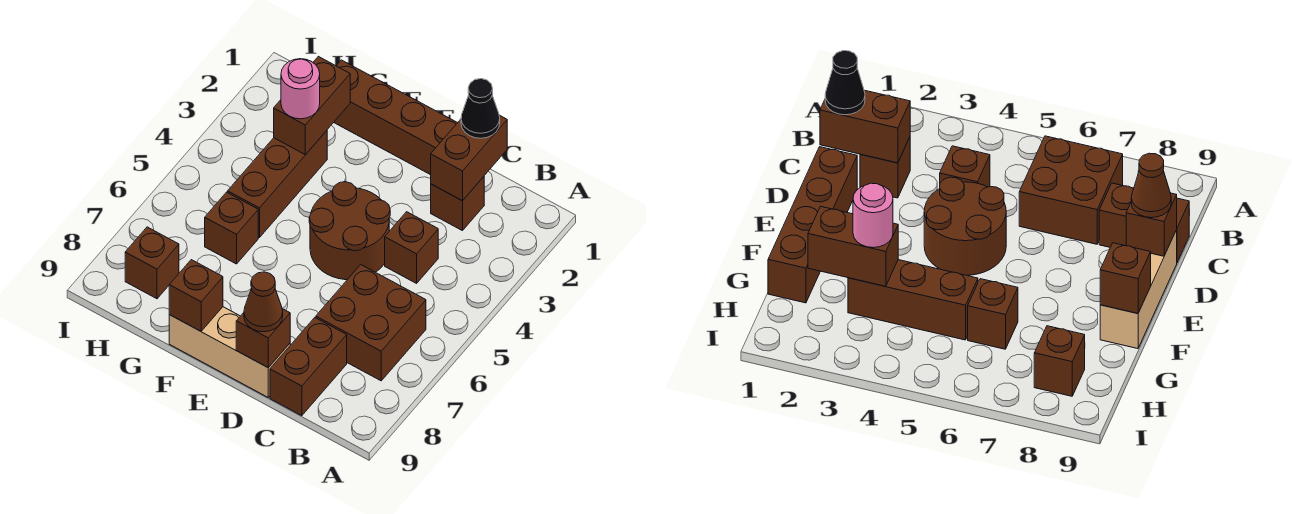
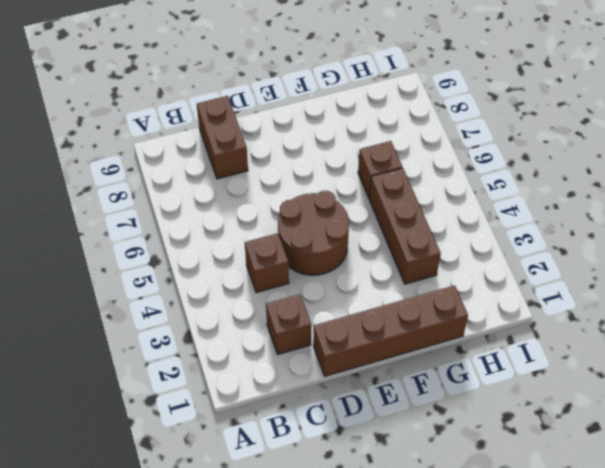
none -> brown 2x2 brick [316,265,426,381]
none -> tan 1x3 brick [169,307,290,397]
none -> brown 1x1 brick [125,227,179,299]

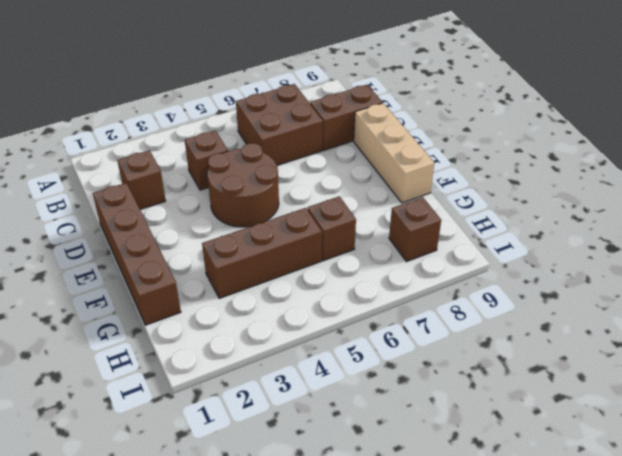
none -> brown 1x2 brick [431,115,507,201]
none -> brown 1x1 brick [236,309,290,368]
none -> brown 1x1 brick [169,260,223,331]

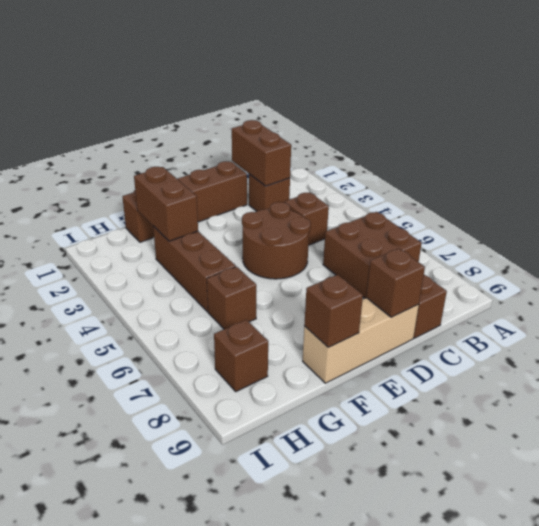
none -> black 1x1 cone [461,79,500,138]
none -> brown 1x1 cone [244,272,283,332]
none -> pink 1x1 round brick [281,59,320,119]

